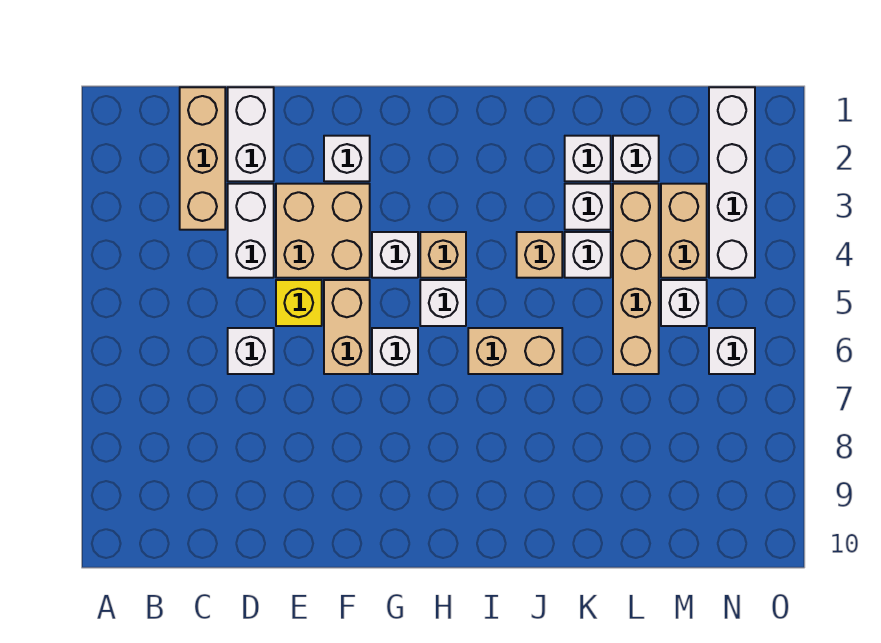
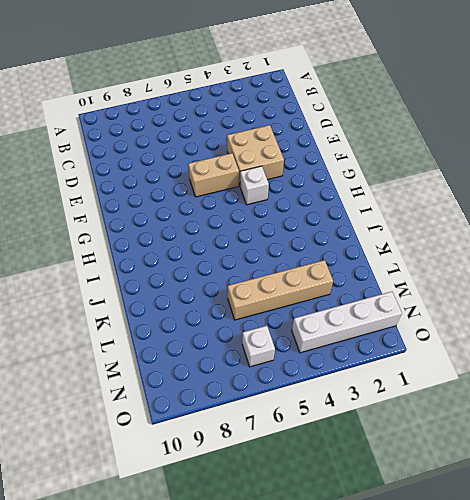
none -> tan 1x3 brick [180,87,225,230]
none -> white 1x2 brick [228,87,274,181]
none -> white 1x2 brick [228,184,274,278]

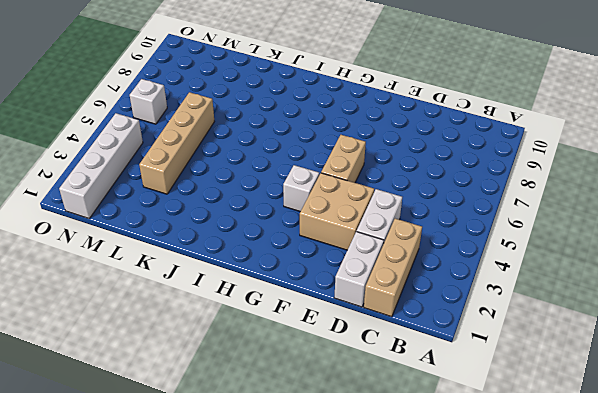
none -> white 1x1 brick [228,328,274,374]
none -> yellow 1x1 brick [276,280,322,326]
none -> white 1x1 brick [324,136,370,181]

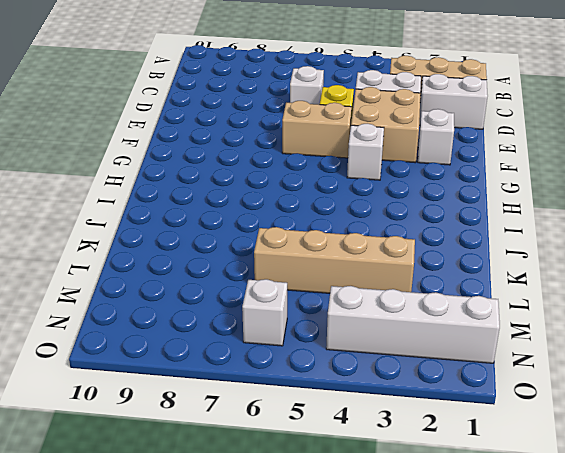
none -> white 1x1 brick [372,328,418,374]
none -> tan 1x1 brick [420,232,466,278]
none -> white 1x1 brick [420,280,466,326]

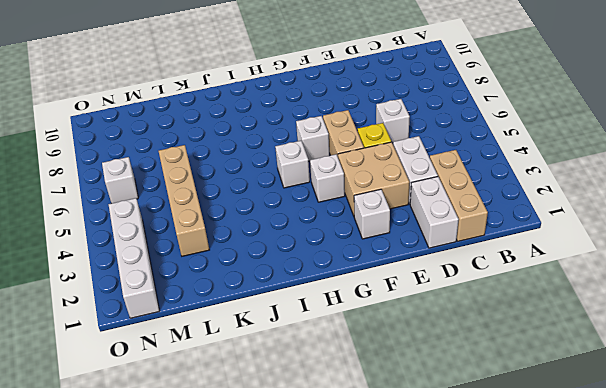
none -> tan 1x1 brick [420,232,466,278]
none -> tan 1x2 brick [468,328,562,374]
none -> tan 1x1 brick [517,232,562,278]

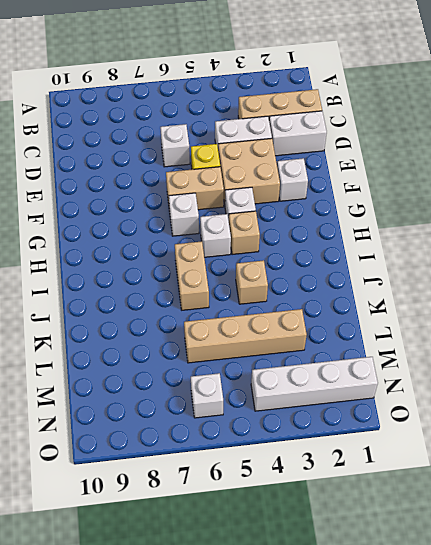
none -> white 1x1 brick [565,136,611,181]
none -> white 1x1 brick [565,184,611,230]
none -> white 1x1 brick [565,232,611,278]

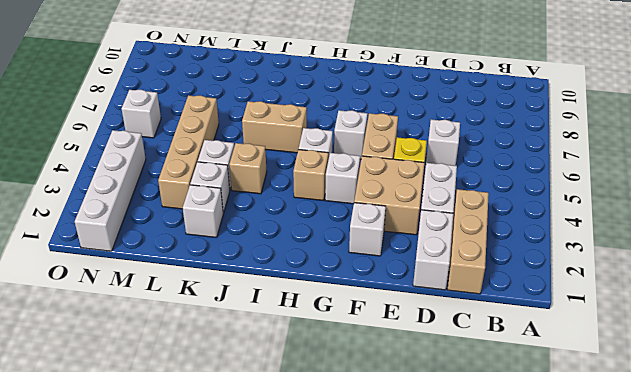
none -> white 1x1 brick [613,136,659,181]
none -> tan 1x2 brick [661,184,707,278]
none -> white 1x1 brick [661,280,707,326]

